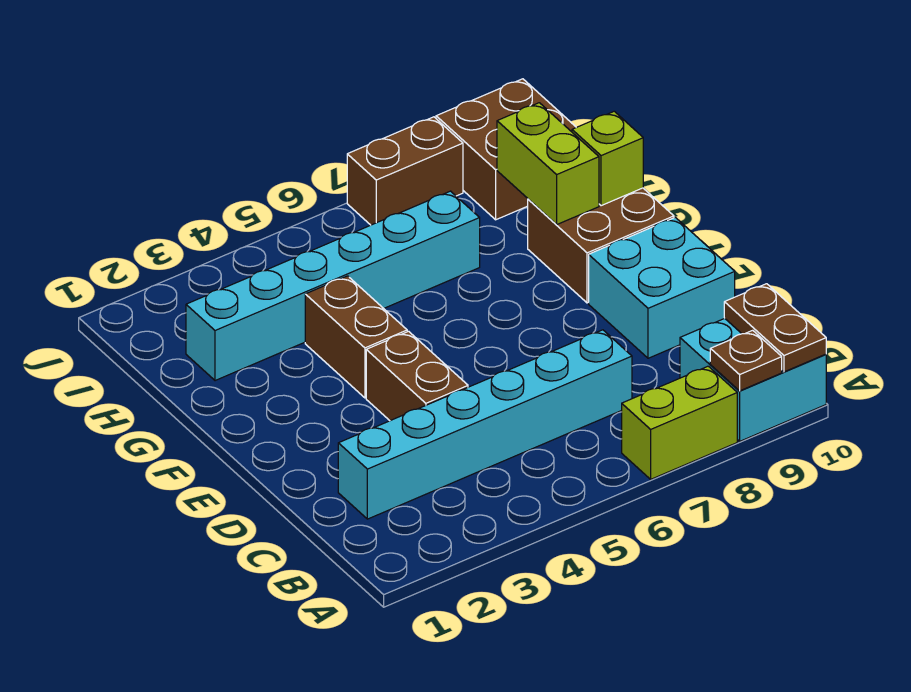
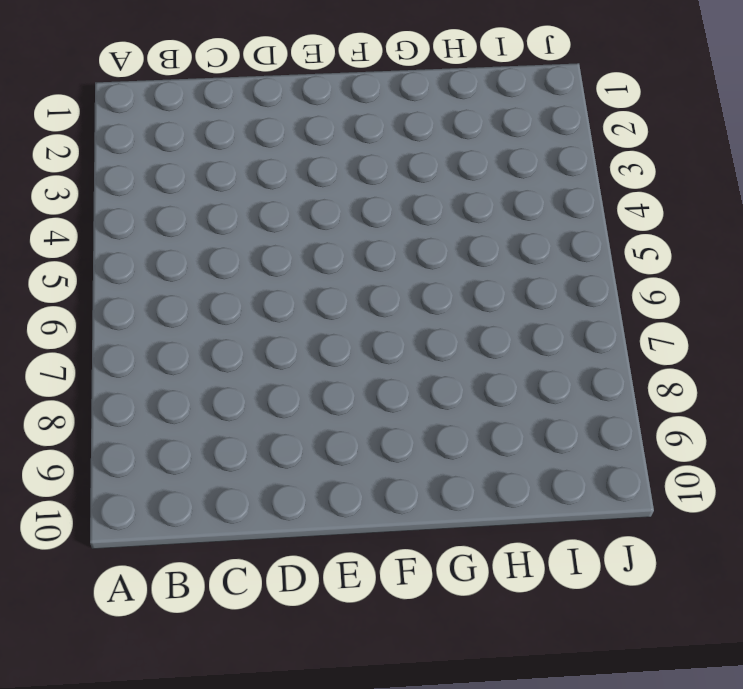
none -> lime 1x2 brick [622,366,737,479]
none -> cyan 2x2 brick [680,318,826,441]
none -> cyan 1x6 brick [338,330,632,519]

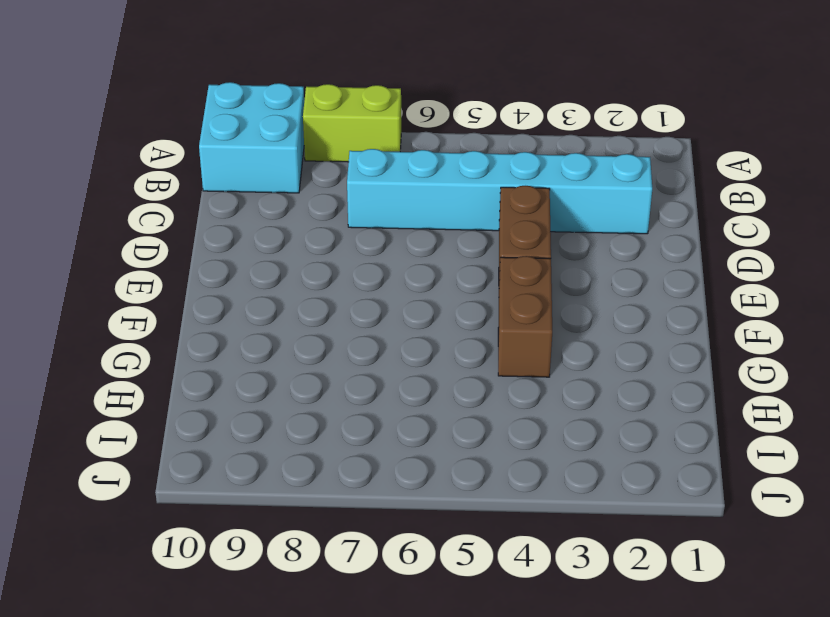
none -> cyan 2x2 brick [589,217,735,358]
none -> brown 2x2 brick [528,188,674,303]
none -> cyan 1x6 brick [186,191,480,381]

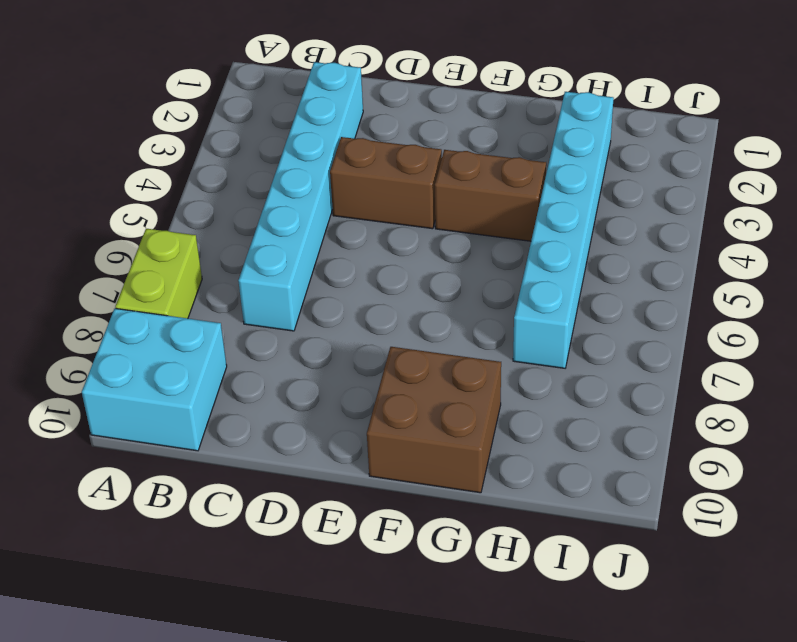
none -> cyan 2x2 brick [589,217,735,358]
none -> brown 2x2 brick [436,79,576,220]
none -> brown 1x2 brick [347,117,463,225]

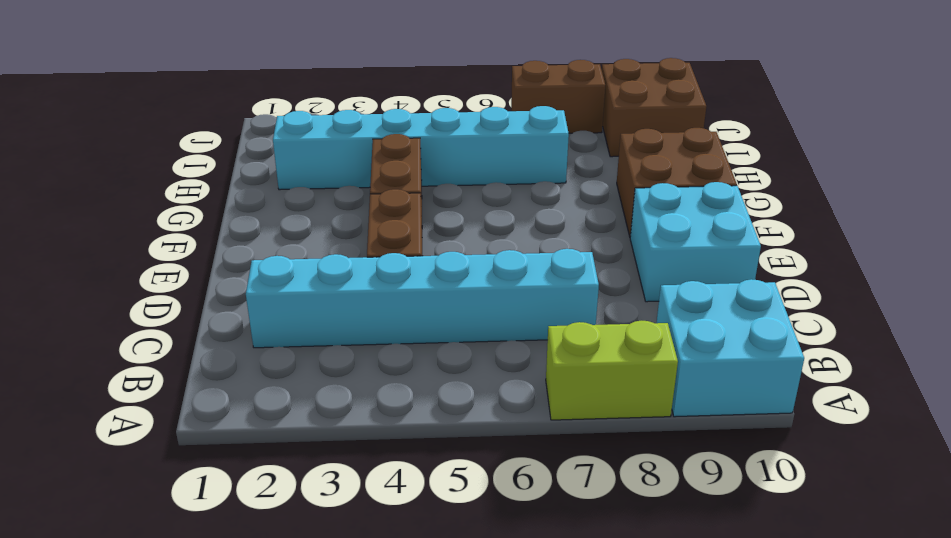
none -> brown 1x1 plate [710,330,782,391]
none -> brown 1x2 plate [724,284,826,372]
none -> lime 1x2 brick [497,103,599,224]

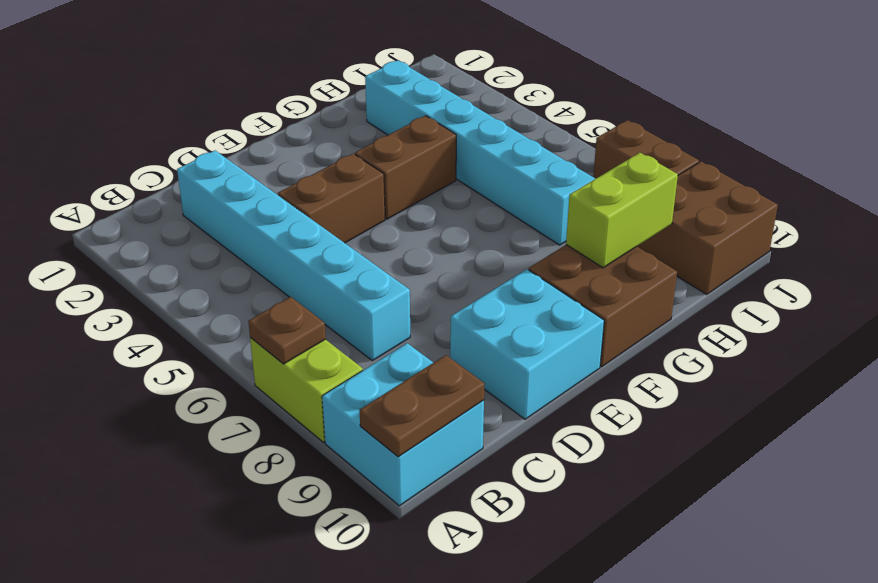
brown 1x1 plate [248,297,326,364] -> brown 1x1 plate moved to [710,330,782,391]
none -> lime 1x1 brick [572,111,643,206]

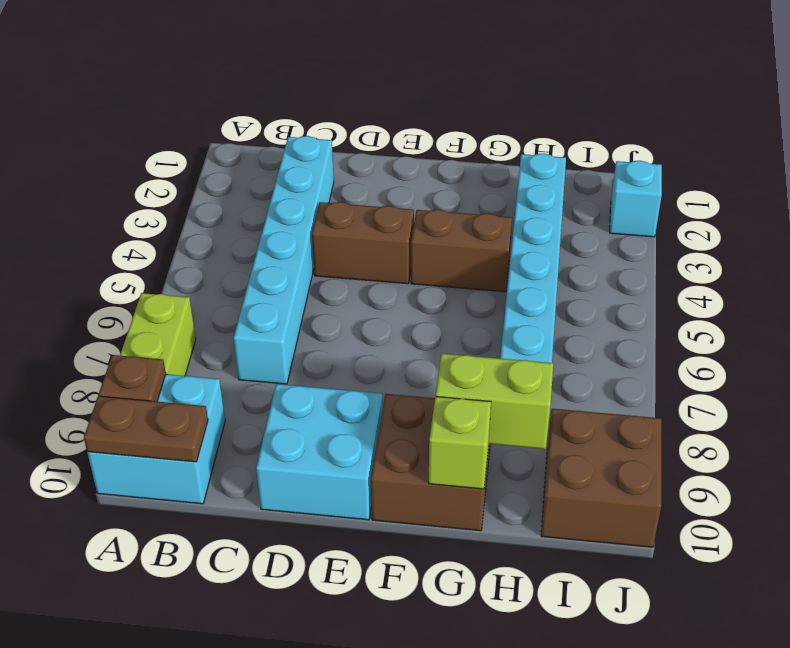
cyan 1x1 brick [610,161,662,237] -> none
none -> brown 1x2 brick [347,117,463,225]

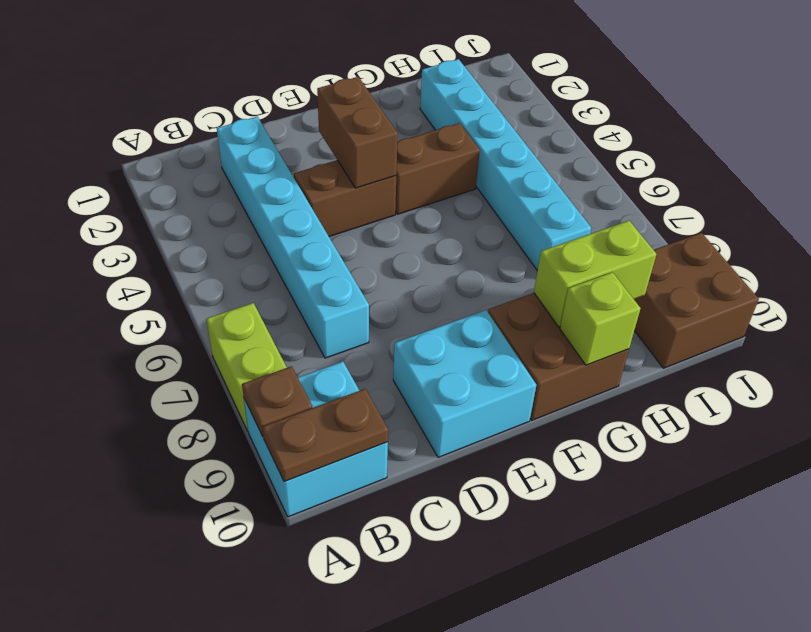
brown 1x2 brick [317,77,398,188] -> brown 1x2 brick moved to [347,117,463,225]

